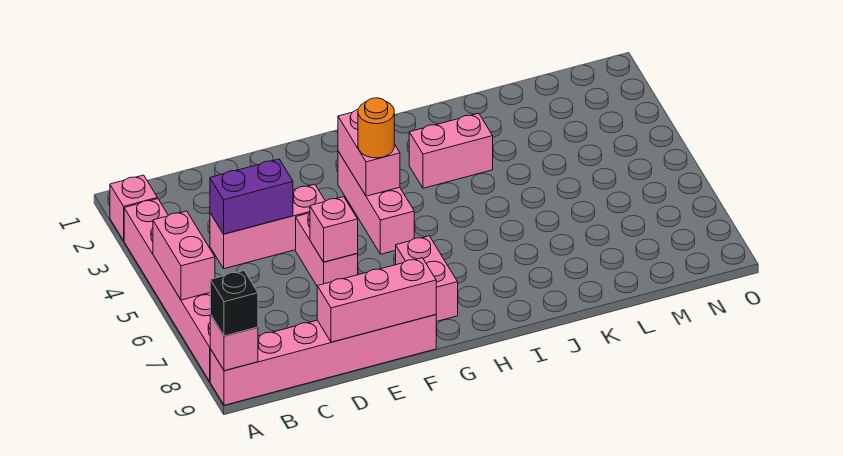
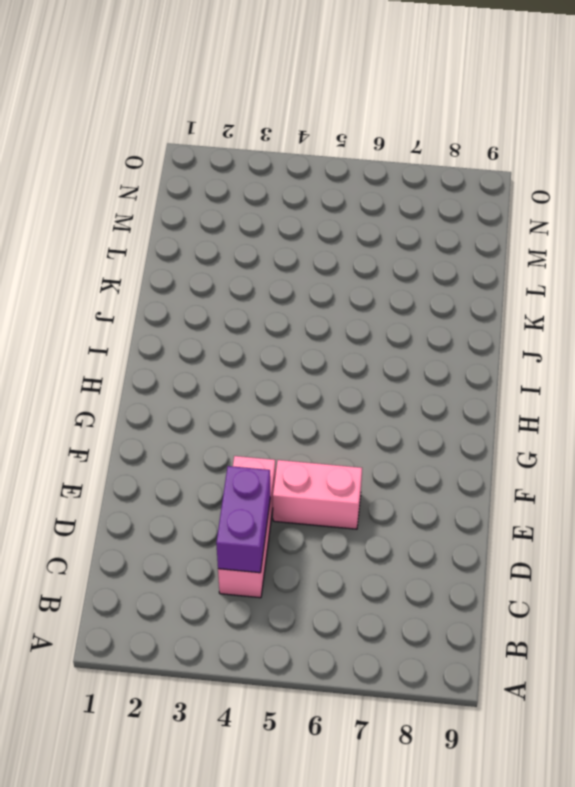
none -> pink 1x1 brick [110,175,157,240]
none -> pink 1x6 brick [124,199,211,381]
none -> pink 1x6 brick [210,315,436,405]

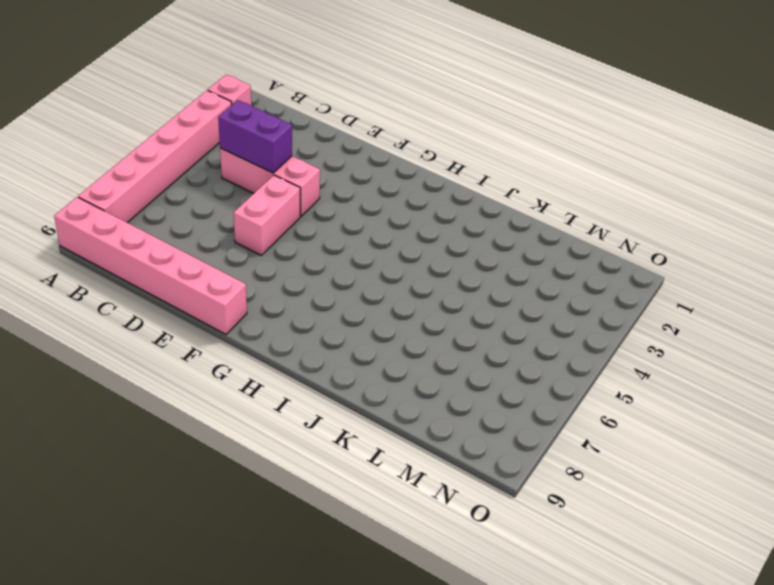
none -> pink 1x3 brick [338,151,414,254]
none -> pink 1x2 brick [396,236,458,322]
none -> pink 1x2 brick [409,113,493,188]

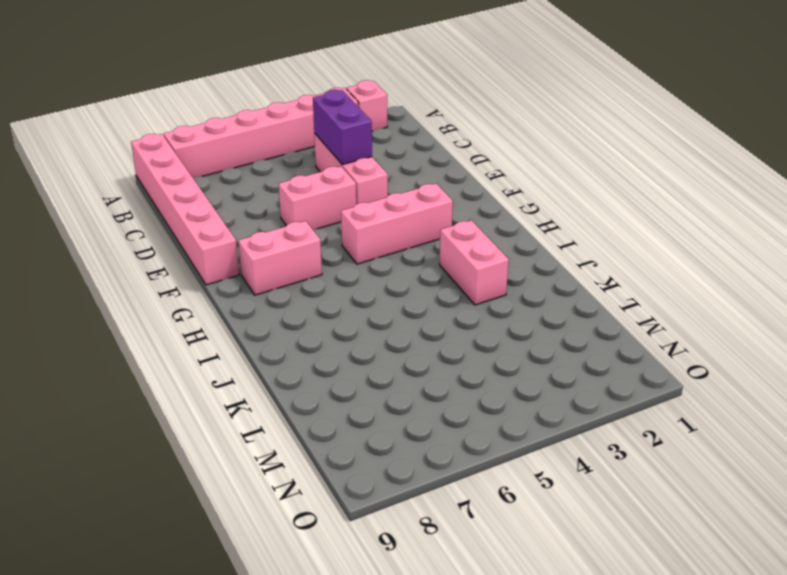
none -> pink 1x2 brick [153,211,215,300]
none -> pink 1x1 brick [210,314,258,371]
none -> pink 1x3 brick [317,258,436,342]

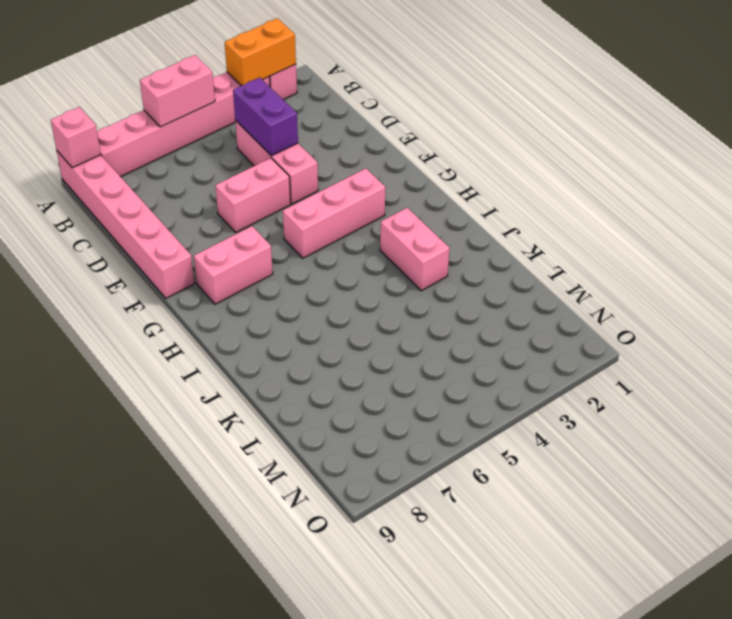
orange 1x2 brick [225,18,296,86] -> none
none -> pink 1x3 brick [317,258,436,342]
none -> pink 1x1 brick [310,197,358,262]
none -> pink 1x2 brick [338,110,400,196]

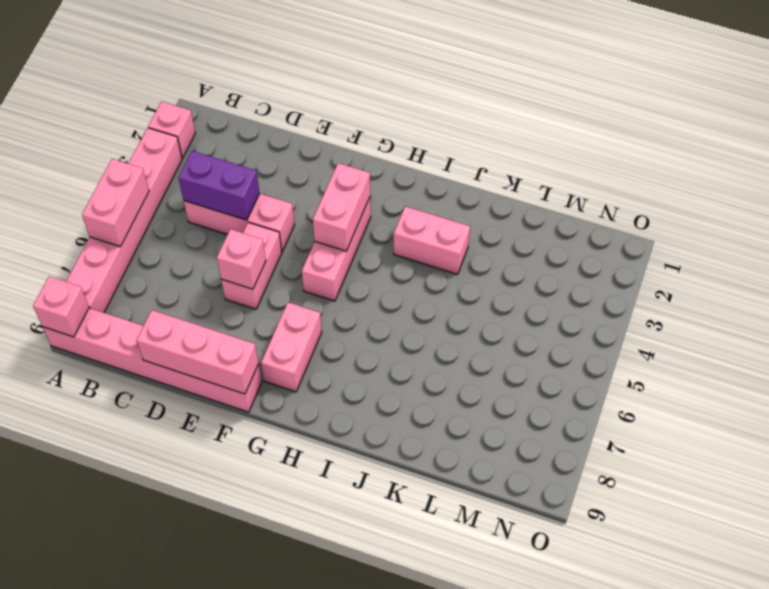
none -> black 1x1 brick [210,271,258,336]
none -> orange 1x1 round brick [358,98,394,158]

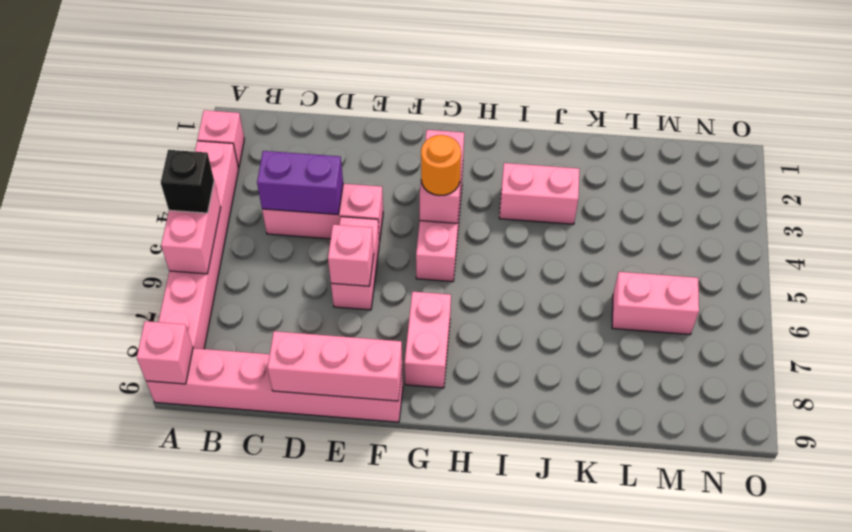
black 1x1 brick [161,150,214,213] -> black 1x1 brick moved to [210,271,258,336]
pink 1x2 brick [612,272,699,334] -> none

